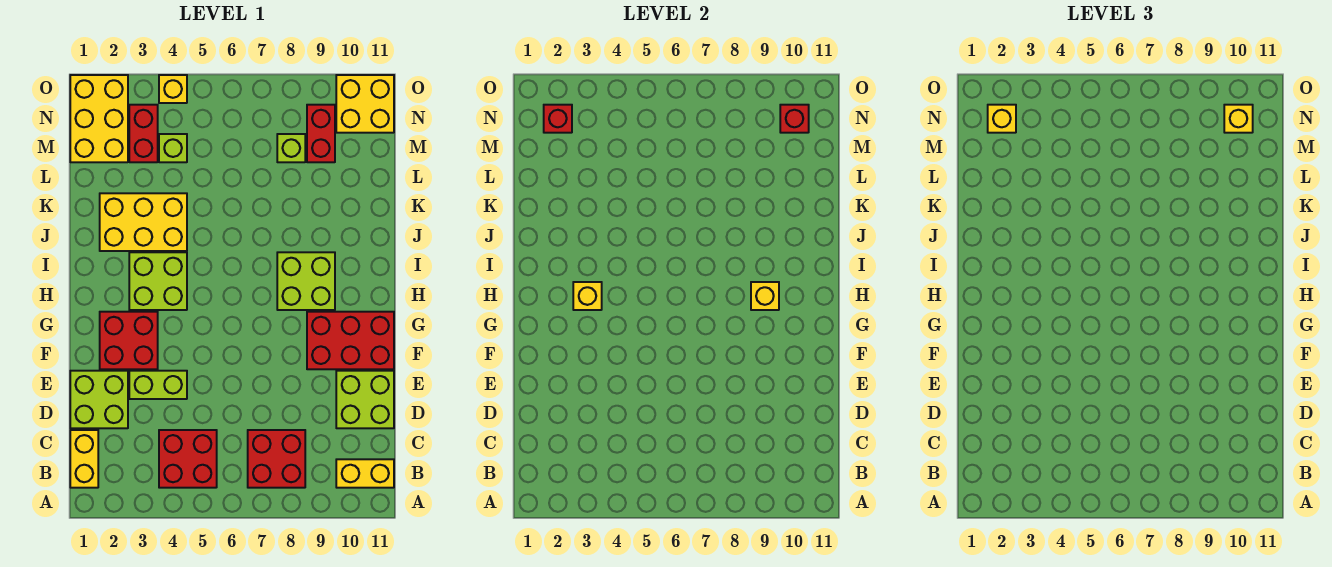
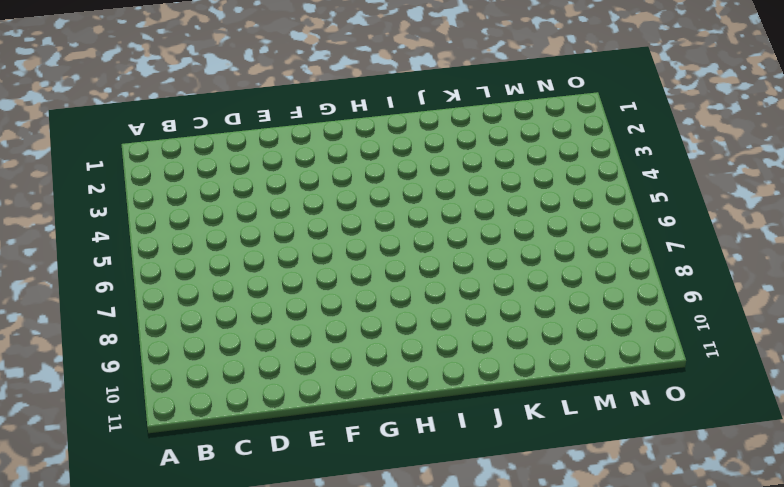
none -> yellow 1x2 brick [70,430,98,488]
none -> red 2x2 brick [159,430,217,488]
none -> red 2x2 brick [248,430,305,488]

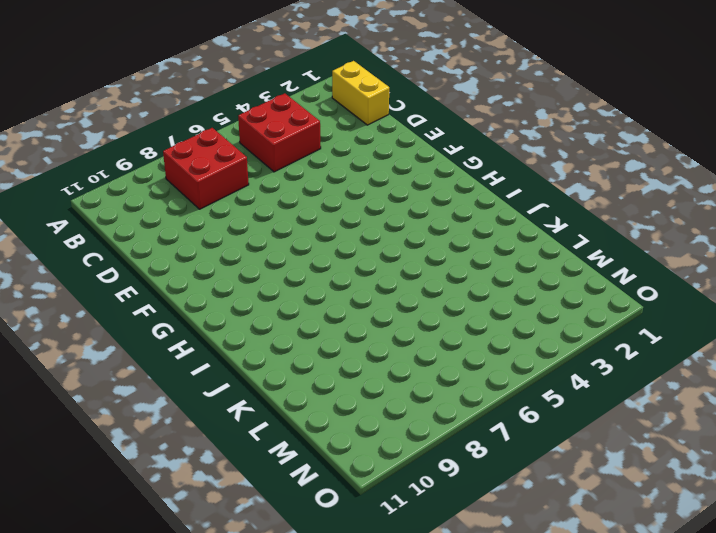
none -> yellow 1x2 brick [336,459,394,488]
none -> lime 2x2 brick [70,371,128,428]
none -> lime 2x2 brick [336,371,394,428]

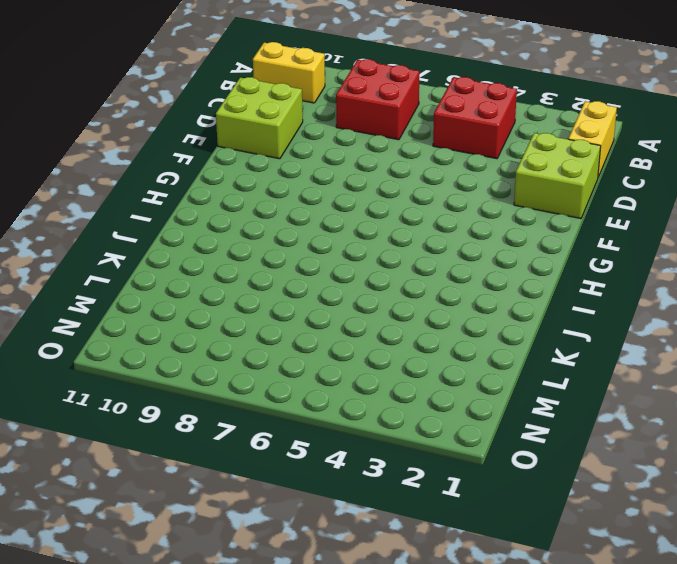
none -> lime 1x2 brick [129,371,187,399]
none -> red 2x2 brick [100,312,158,369]
none -> red 2x3 brick [307,312,394,369]

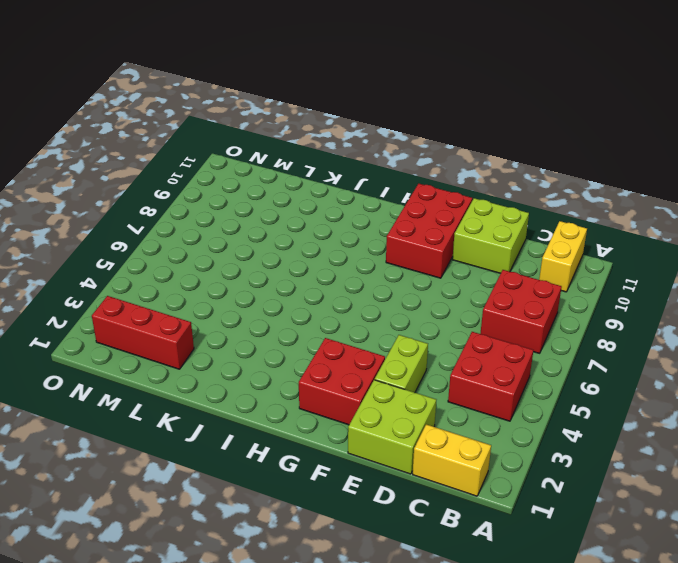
red 1x3 brick [92,296,194,369] -> yellow 2x3 brick [70,75,128,162]
none -> lime 2x2 brick [129,252,187,310]
none -> lime 2x2 brick [277,252,335,310]
none -> yellow 2x3 brick [100,193,187,251]

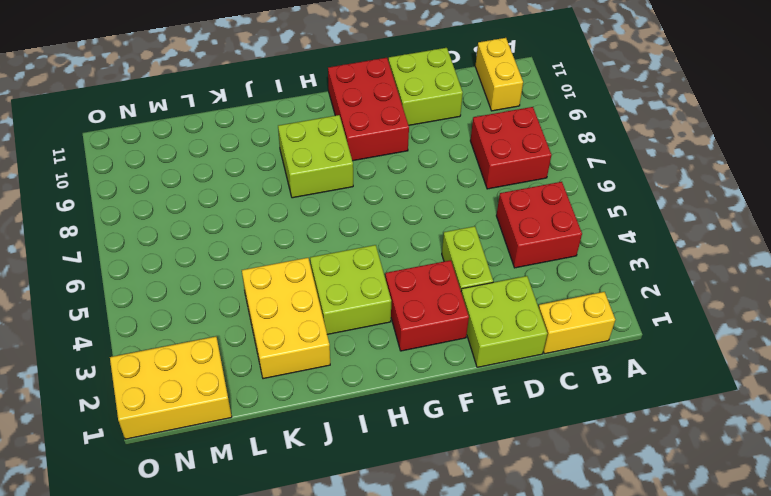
none -> red 1x2 brick [129,105,158,162]
none -> lime 1x1 brick [159,134,187,162]
none -> lime 1x1 brick [277,134,305,162]

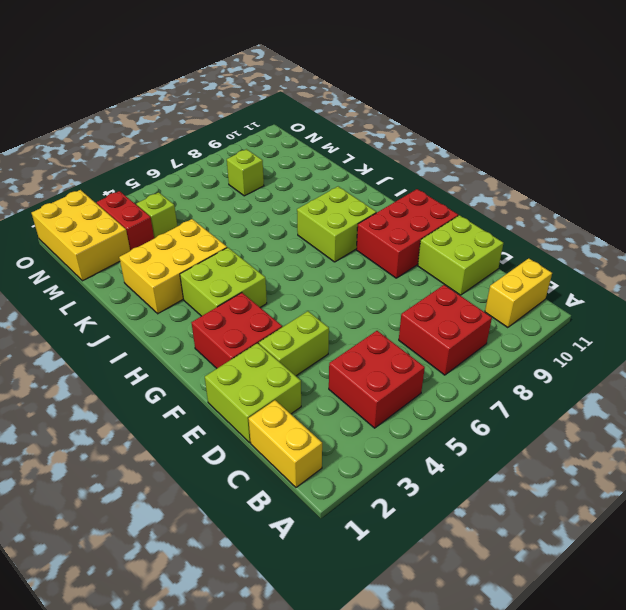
none -> red 1x2 brick [307,105,335,162]
none -> yellow 2x2 brick [336,75,394,133]
none -> yellow 1x1 brick [159,75,187,103]

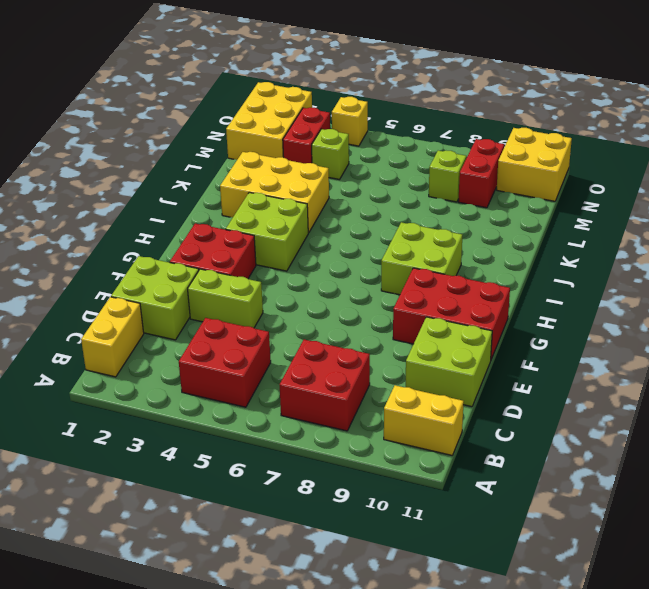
none -> yellow 1x1 brick [573,282,602,310]
none -> yellow 1x1 brick [751,282,779,310]
none -> red 1x1 brick [544,105,572,133]

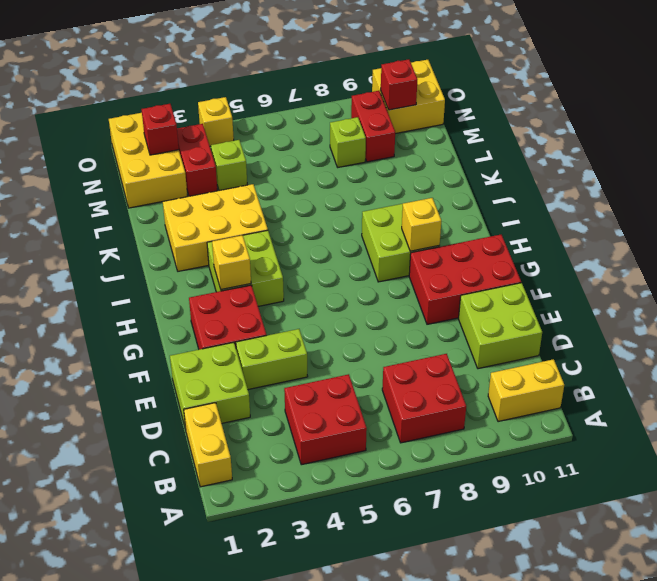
none -> yellow 1x1 brick [988,105,1016,133]
none -> yellow 1x1 brick [1224,105,1253,133]

